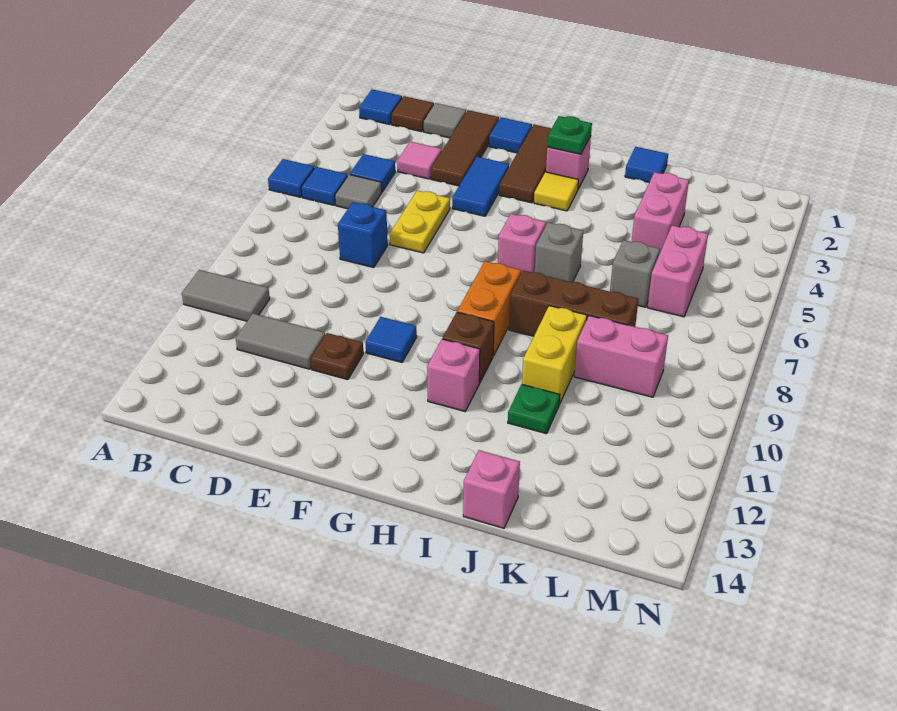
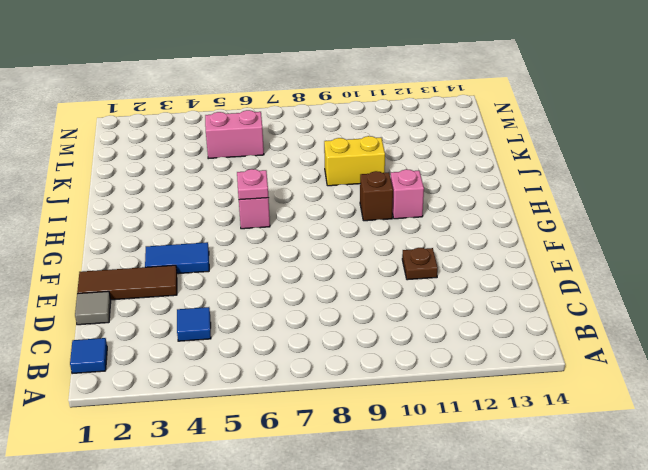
pink 1x1 plate [237,169,268,200] -> none
none -> blue 1x1 tile [268,159,314,197]
none -> grey 1x2 tile [182,270,270,321]
none -> blue 1x1 tile [301,167,348,205]
none -> brown 1x1 tile [391,96,434,132]

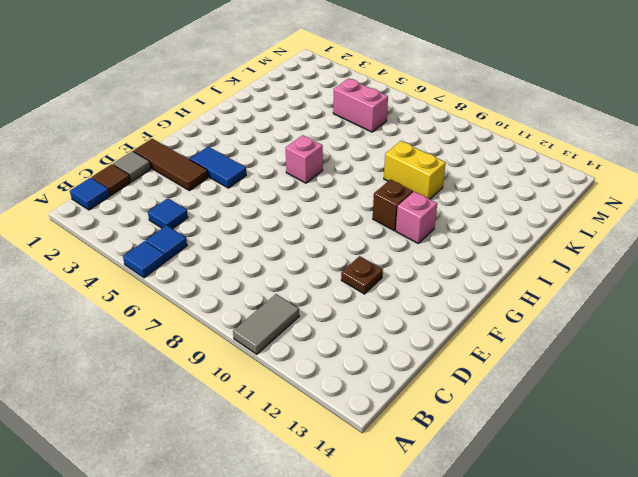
none -> grey 1x1 tile [335,175,382,209]
none -> grey 1x2 tile [236,313,325,369]
none -> pink 1x1 tile [397,142,442,179]
none -> blue 1x1 brick [338,202,388,268]

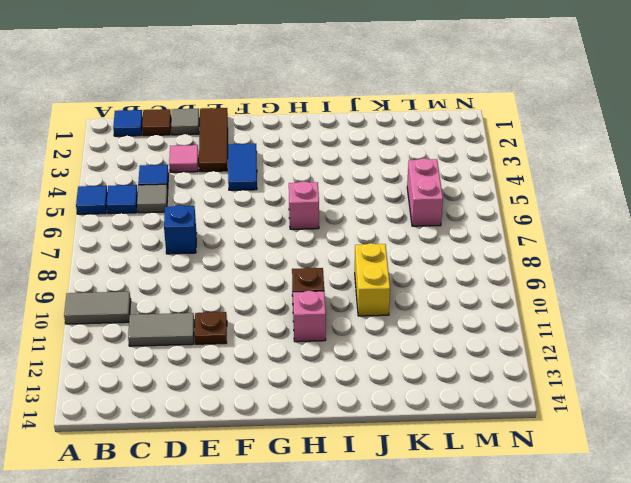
none -> yellow 1x2 plate [390,190,450,253]
none -> blue 1x1 tile [489,117,532,153]
none -> blue 1x1 tile [365,317,417,362]
none -> brown 1x3 tile [499,125,551,203]

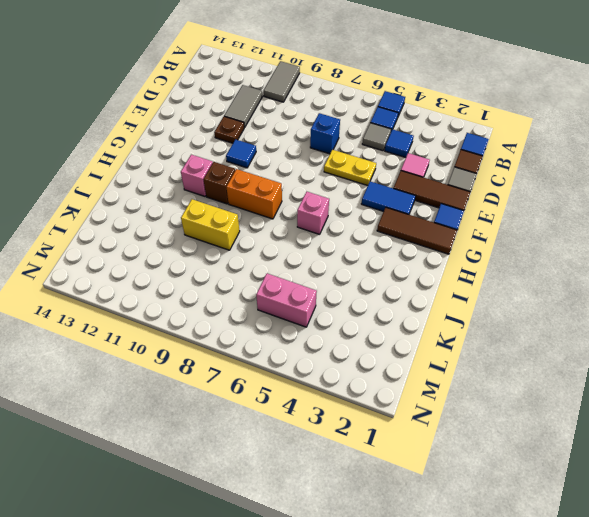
none -> pink 1x1 brick [546,136,591,189]
none -> yellow 1x1 tile [534,172,578,211]
none -> grey 1x1 brick [535,222,583,282]
none -> brown 1x3 brick [509,270,639,336]

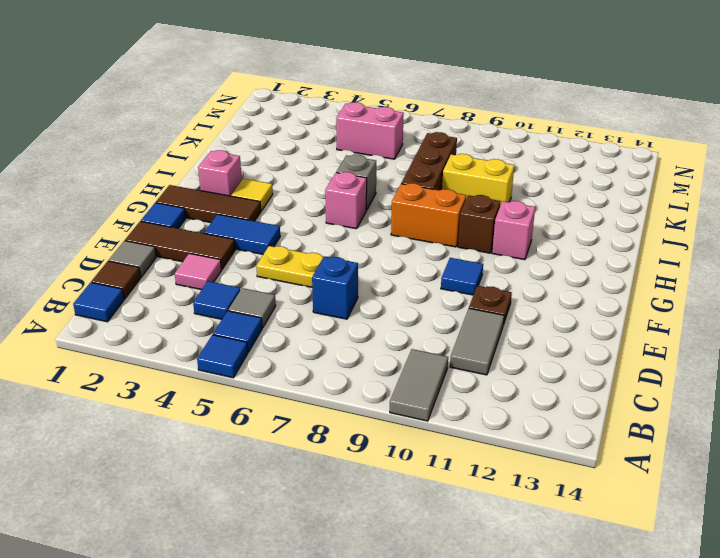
none -> blue 1x1 tile [625,147,668,182]
none -> green 1x1 plate [508,384,560,434]
none -> pink 1x1 brick [463,450,520,528]
none -> pink 1x2 brick [632,172,689,254]

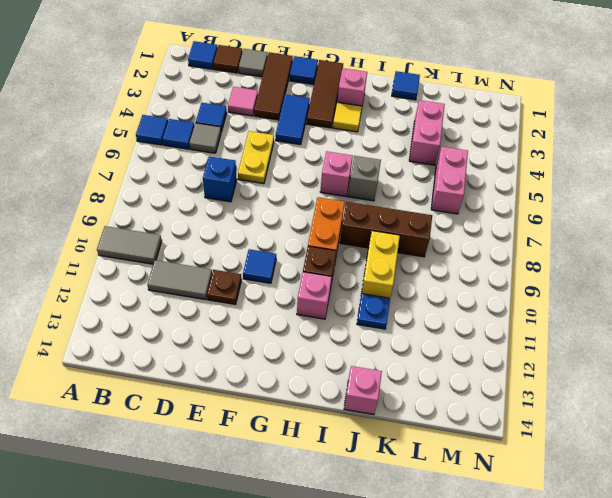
blue 1x1 plate [357,294,390,329] -> green 1x1 plate [508,384,560,434]
none -> grey 1x1 brick [610,240,660,307]
none -> pink 1x2 brick [574,316,668,397]
none -> green 1x1 plate [547,116,592,154]

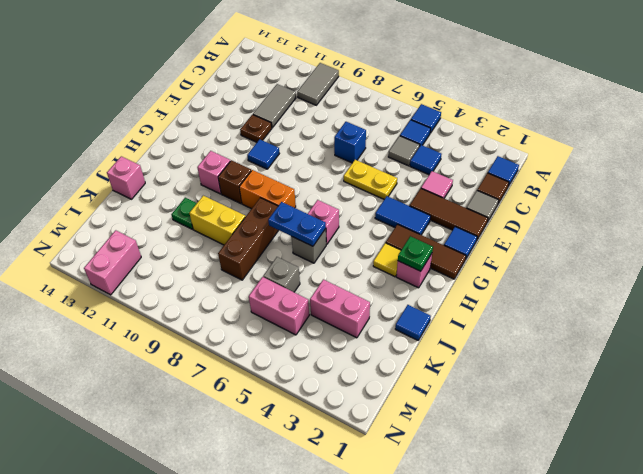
blue 1x2 plate [268,202,326,246] -> none
pink 1x2 brick [84,230,141,295] -> pink 1x2 brick moved to [574,316,668,397]

